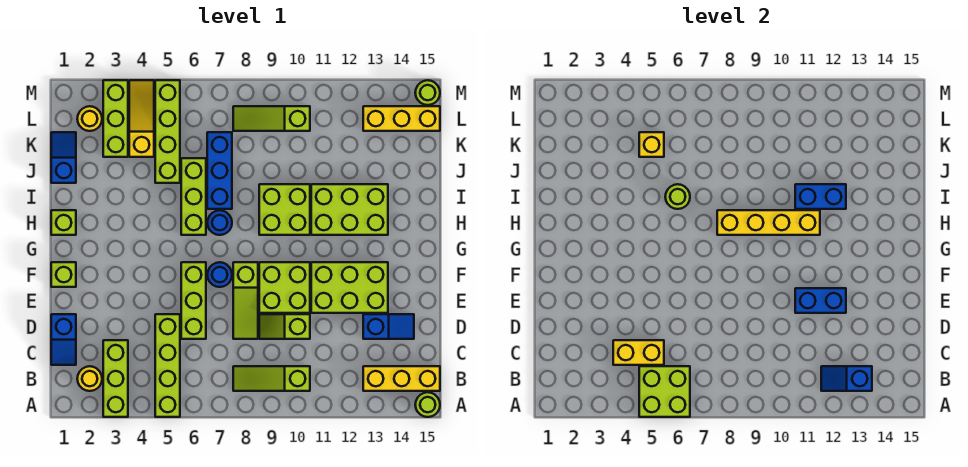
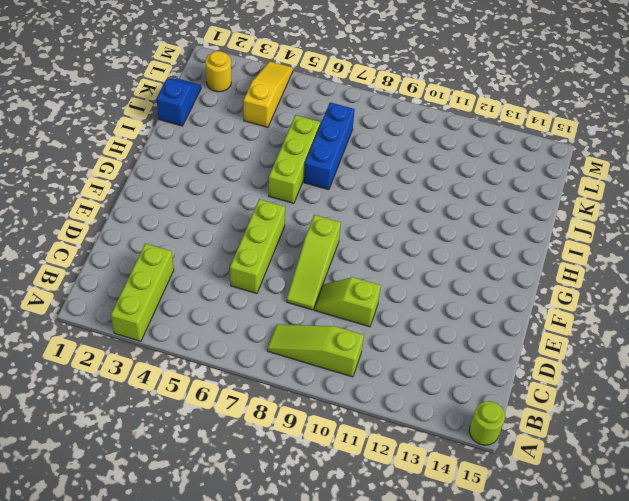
none -> lime 1x4 brick [155,314,180,417]
none -> yellow 1x1 round brick [77,366,102,391]
none -> yellow 1x3 brick [363,366,440,391]
none -> blue 1x2 slope [51,314,76,365]

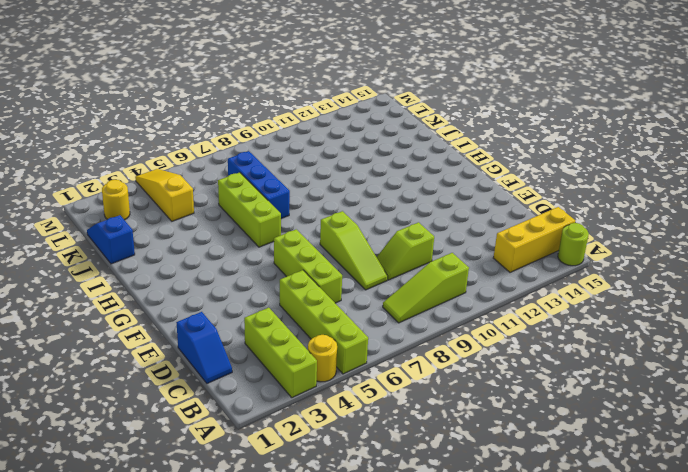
yellow 1x1 round brick [308,335,337,382] -> yellow 1x1 round brick moved to [77,366,102,391]
none -> blue 1x2 slope [363,314,414,339]
none -> lime 2x2 brick [259,262,310,313]
none -> lime 2x3 brick [311,262,388,313]
none -> lime 1x1 brick [51,262,76,287]

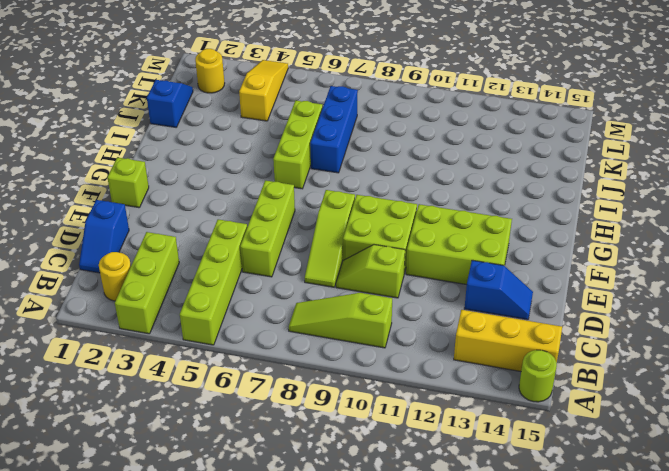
none -> blue 1x1 round brick [207,262,232,287]
none -> lime 1x1 brick [51,210,76,235]
none -> blue 1x1 round brick [207,210,232,235]
none -> lime 2x2 brick [259,184,310,235]

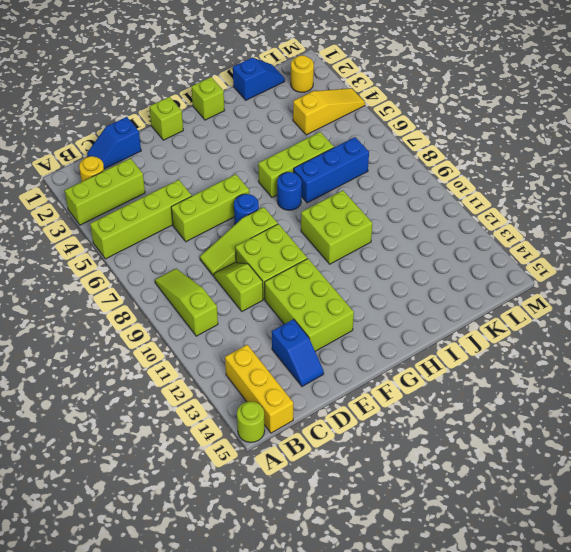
none -> lime 2x3 brick [311,184,388,235]
none -> lime 1x4 brick [155,80,180,183]
none -> lime 1x3 brick [103,80,128,157]
none -> lime 1x3 slope [233,106,310,131]

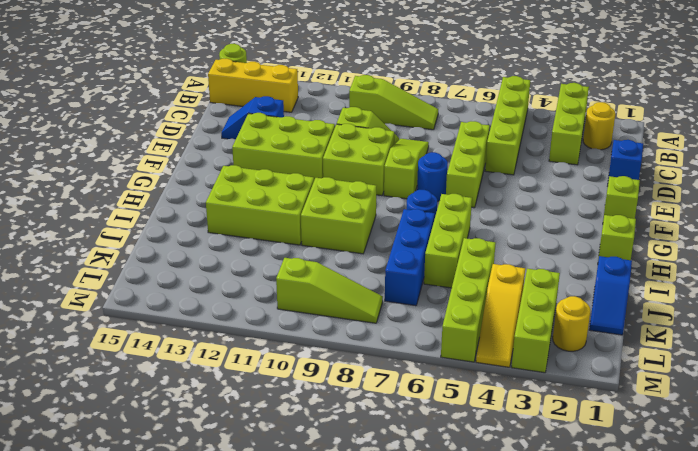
none -> yellow 1x3 brick [363,106,440,131]
none -> lime 1x1 round brick [415,80,440,105]
none -> lime 2x2 brick [639,366,690,417]
none -> blue 1x2 slope [821,366,872,391]

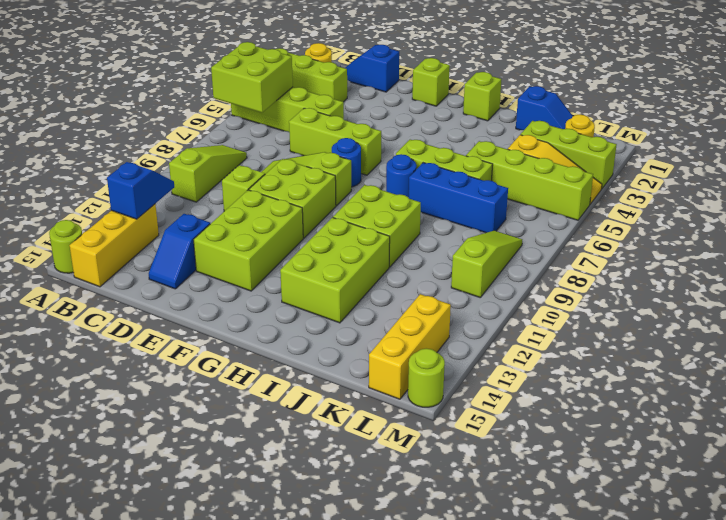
none -> yellow 1x2 brick [613,340,664,365]
none -> blue 1x2 brick [795,288,846,313]
none -> yellow 1x4 brick [717,210,820,235]
none -> lime 1x1 round brick [665,184,690,209]

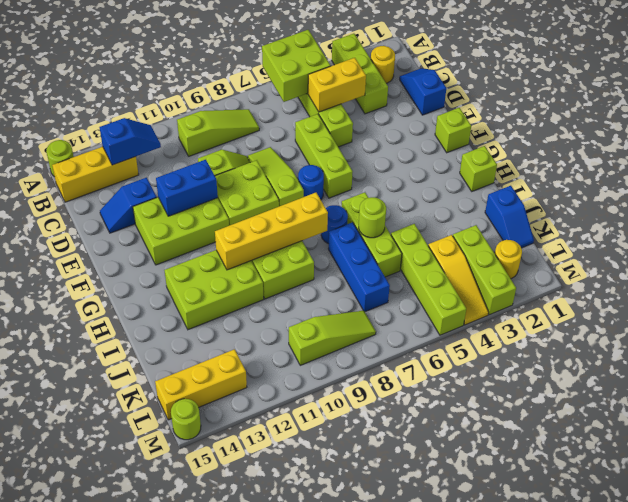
none -> blue 1x2 brick [795,184,846,209]
none -> yellow 1x1 brick [639,132,664,157]

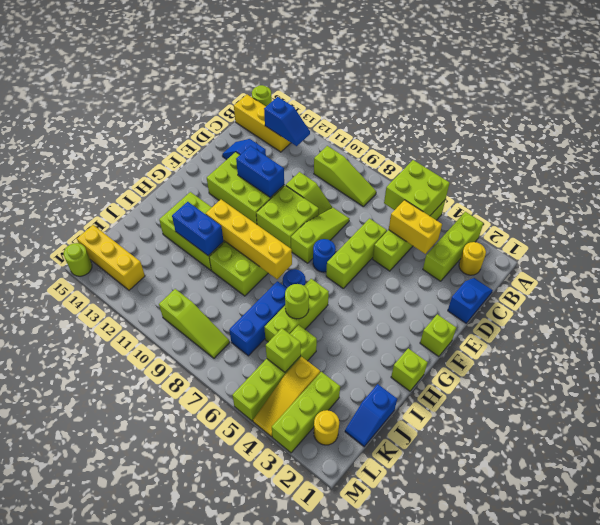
lime 1x1 brick [266,328,301,372] -> yellow 1x1 brick [639,132,664,157]

